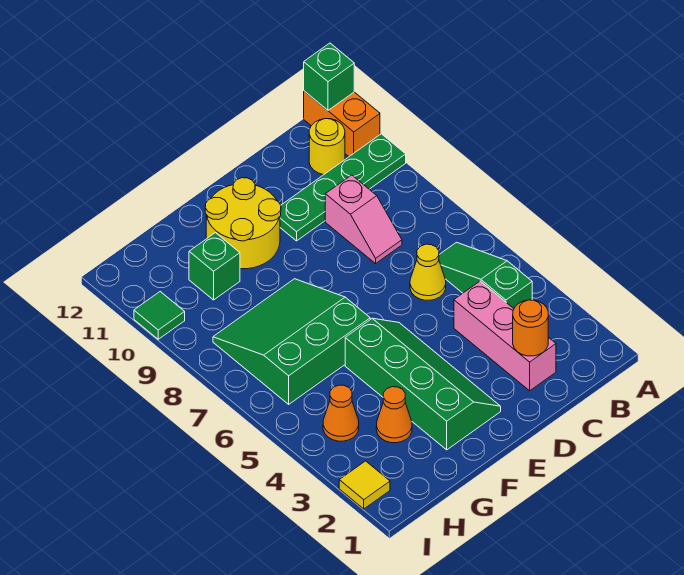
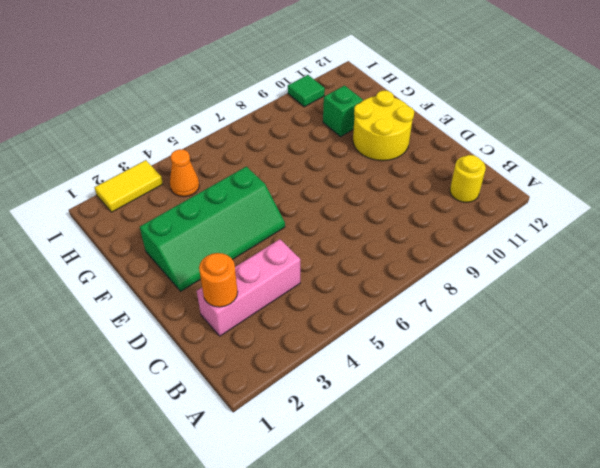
yellow 1x2 tile [94,160,163,212] -> yellow 1x1 tile [339,461,390,509]
none -> green 1x4 plate [280,134,406,241]
none -> orange 1x2 brick [304,91,380,156]
none -> green 1x3 slope [439,242,532,308]

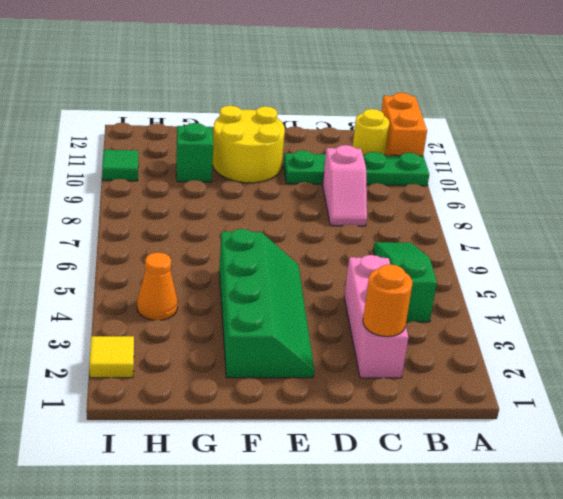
none -> yellow 1x1 cone [410,244,446,300]
none -> green 3x3 slope [213,279,370,404]
none -> orange 1x1 cone [376,387,412,443]

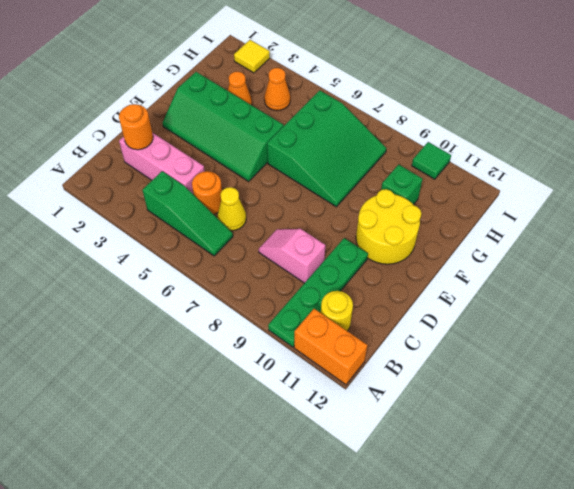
orange 1x1 round brick [192,171,222,214] -> none
none -> green 1x1 brick [304,43,354,110]

